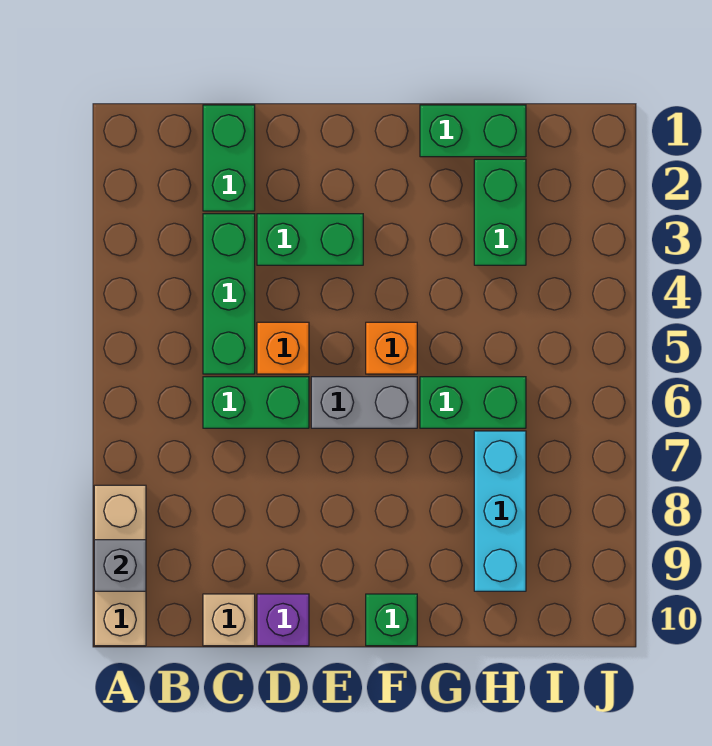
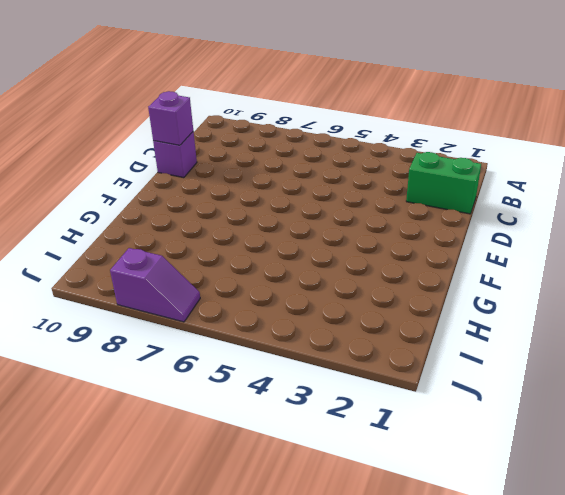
purple 1x1 brick [148,91,193,145] -> none
purple 1x2 slope [110,248,200,322] -> none
none -> tan 1x3 brick [94,485,146,646]
none -> green 1x3 brick [203,214,255,374]
none -> green 1x2 brick [203,377,309,428]

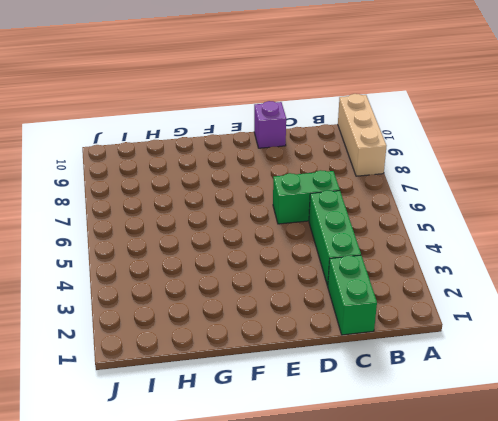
none -> tan 1x1 brick [203,594,255,646]
none -> green 1x2 brick [257,214,363,265]
none -> orange 1x1 brick [257,322,309,374]

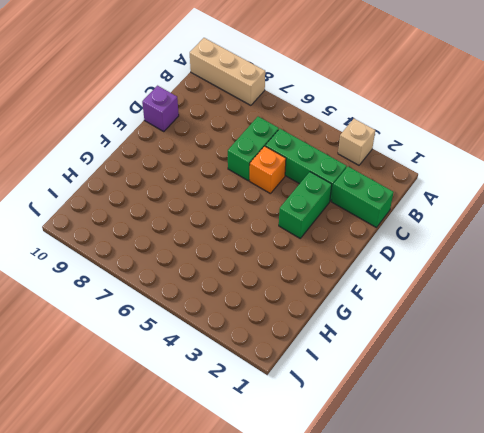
tan 1x1 brick [338,119,375,165] -> tan 1x1 brick moved to [203,594,255,646]
none -> grey 1x2 brick [311,377,417,428]
none -> orange 1x1 brick [366,322,417,374]
none -> green 1x1 brick [366,594,417,646]

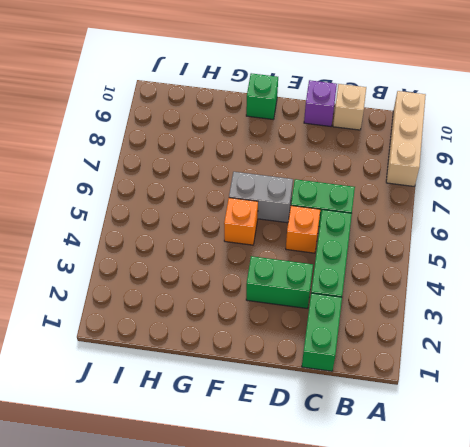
none -> green 1x2 brick [420,105,526,157]
none -> green 1x2 brick [420,377,526,428]
none -> green 1x2 brick [474,159,526,265]

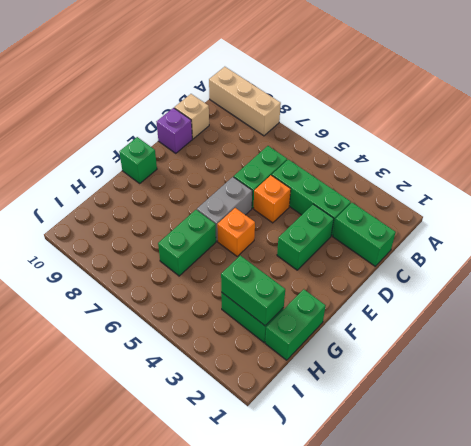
green 1x2 brick [221,256,285,326] -> none
none -> cyan 1x3 brick [474,431,526,591]
none -> grey 1x1 brick [94,540,146,591]

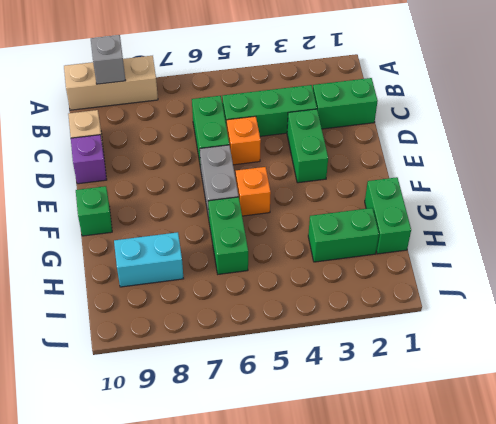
cyan 1x2 brick [114,232,184,287] -> cyan 1x3 brick [474,431,526,591]

